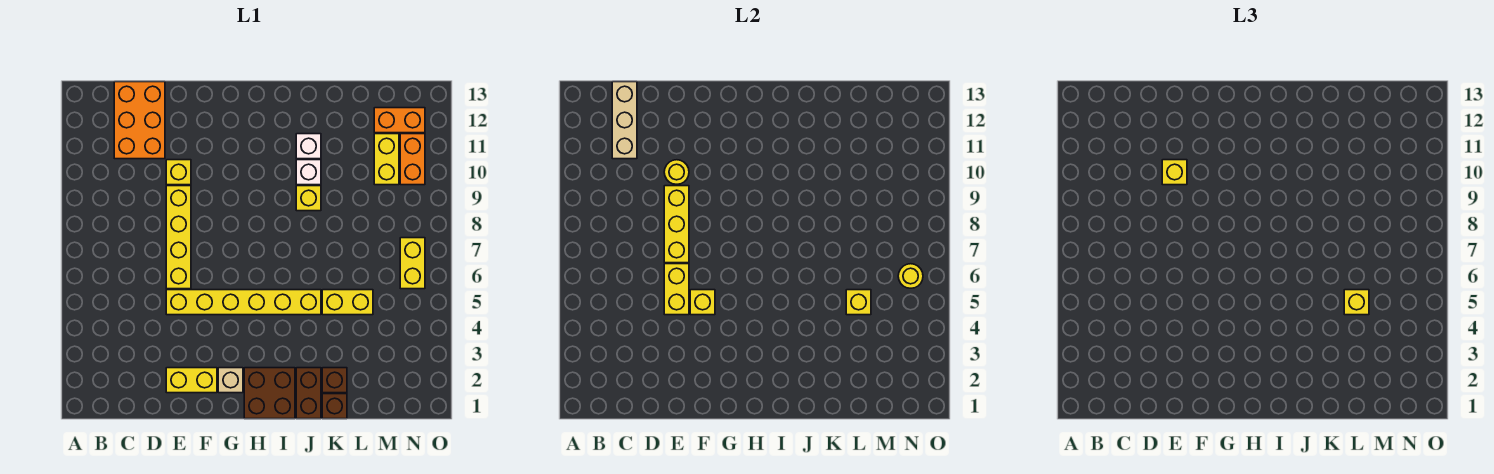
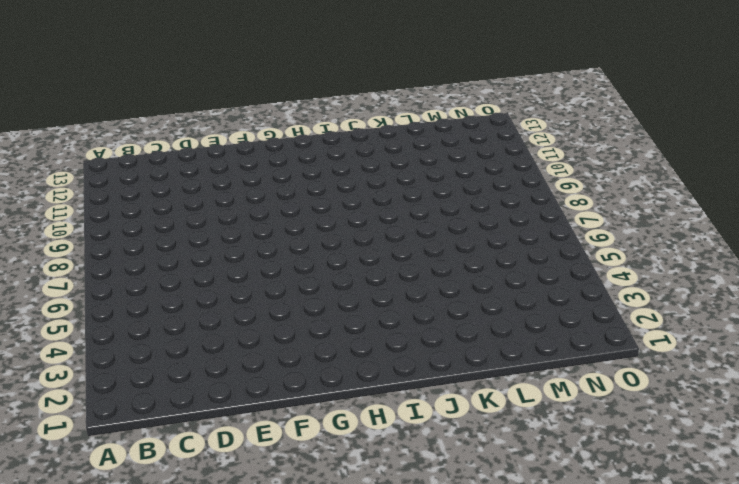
none -> orange 2x3 brick [114,82,165,159]
none -> yellow 1x2 brick [166,368,217,393]
none -> yellow 1x6 brick [166,290,321,315]

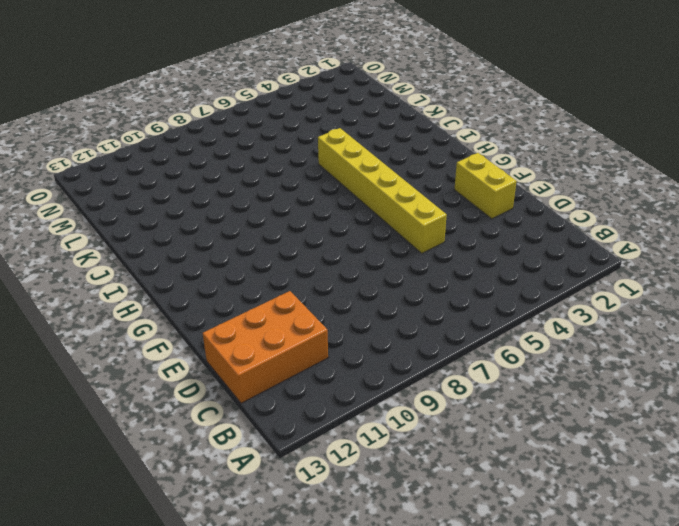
none -> yellow 1x4 brick [166,186,191,289]
none -> yellow 1x1 brick [166,160,191,185]
none -> tan 1x1 brick [218,368,243,393]

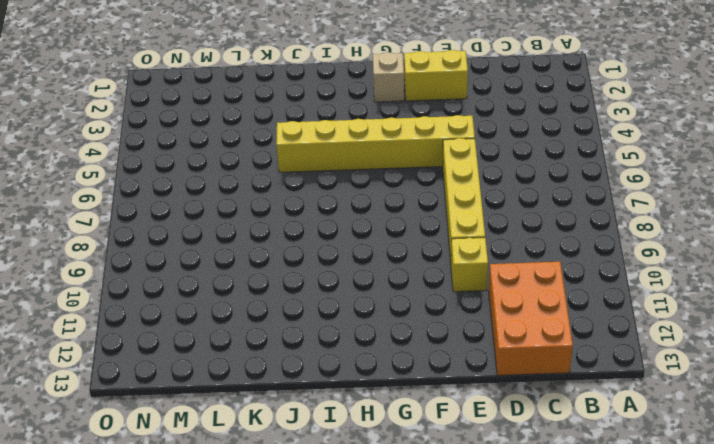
none -> brown 2x2 brick [244,368,295,419]
none -> brown 1x2 brick [296,368,321,419]
none -> yellow 1x1 brick [296,186,321,211]

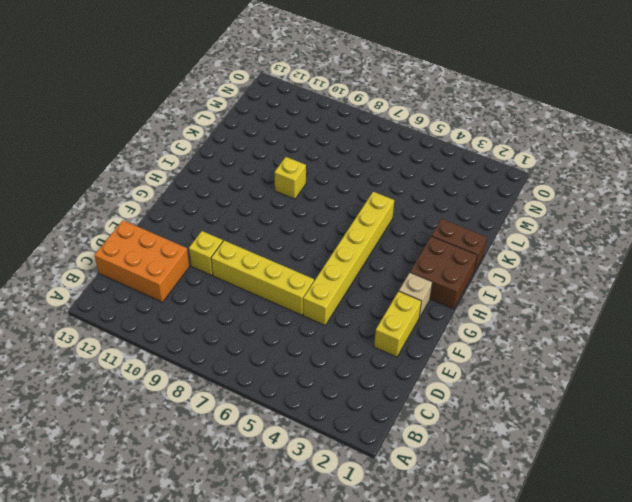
none -> white 1x1 brick [296,160,321,185]
none -> white 1x1 brick [296,134,321,159]
none -> brown 1x1 brick [322,394,347,419]

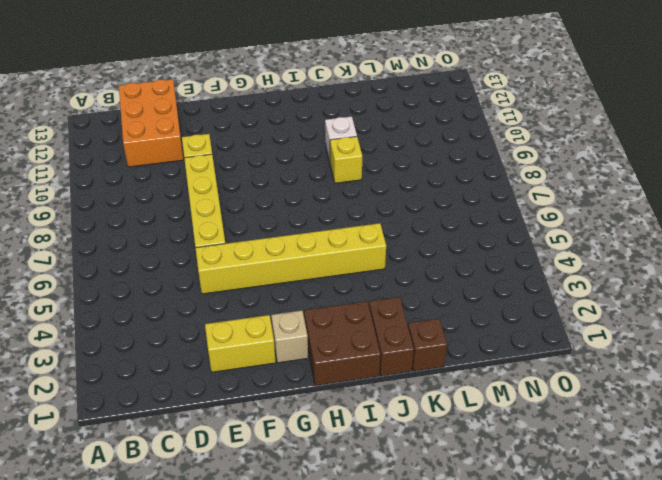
none -> white 1x1 brick [296,134,321,159]
none -> brown 1x1 brick [322,368,347,393]
none -> yellow 1x2 brick [322,290,373,315]

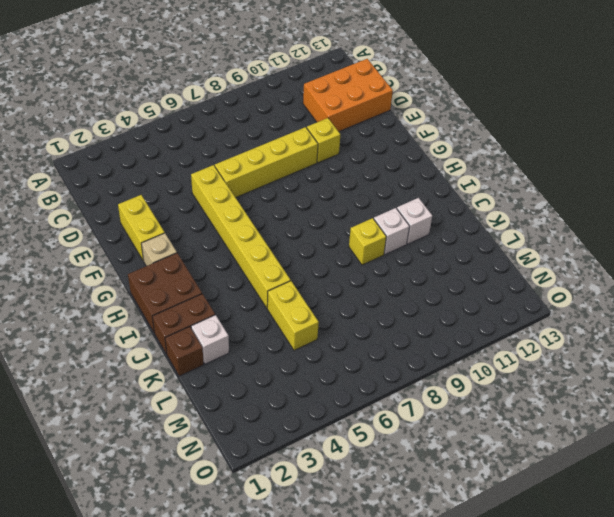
white 1x1 brick [191,315,229,364] -> brown 1x1 brick [322,368,347,393]
none -> yellow 1x2 brick [374,134,399,185]
none -> orange 1x2 brick [374,108,425,133]
none -> yellow 1x2 brick [400,238,425,289]

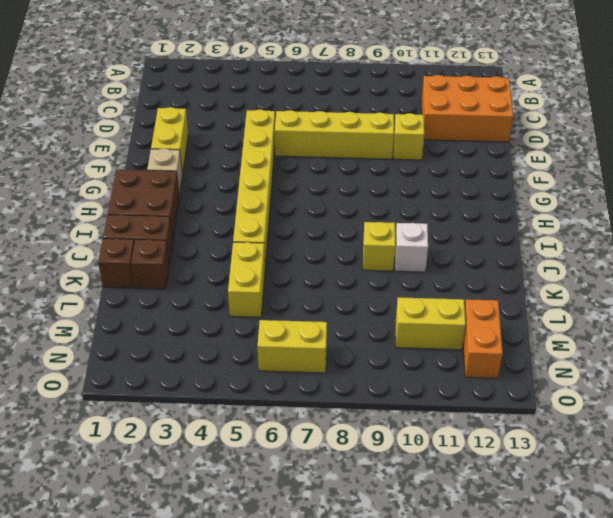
none -> white 1x1 brick [296,134,321,159]
none -> orange 1x2 brick [400,134,425,185]
none -> tan 1x3 brick [612,82,637,159]

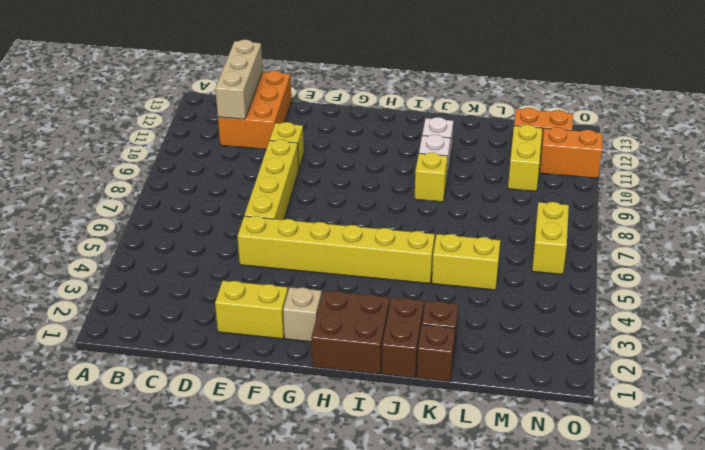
orange 1x2 brick [540,127,602,178] -> orange 1x2 brick turned to [400,134,425,185]
none -> yellow 1x2 brick [664,264,689,315]
none -> yellow 1x3 brick [664,186,689,263]
none -> yellow 1x1 round brick [664,160,689,184]

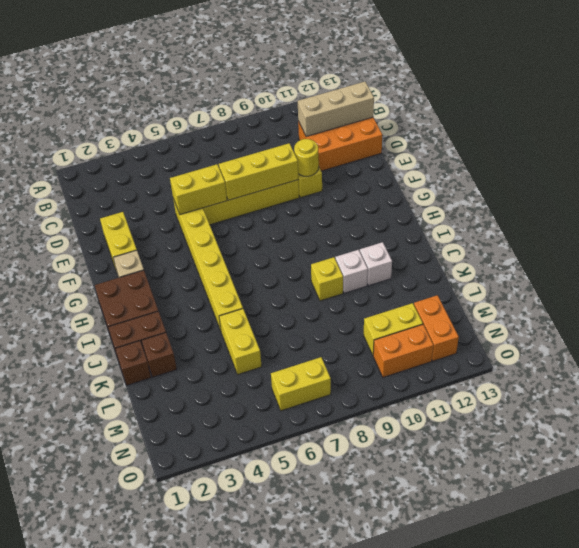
none -> yellow 1x1 brick [690,290,715,315]
none -> yellow 1x1 brick [846,290,871,315]
none -> yellow 1x1 round brick [898,264,923,288]

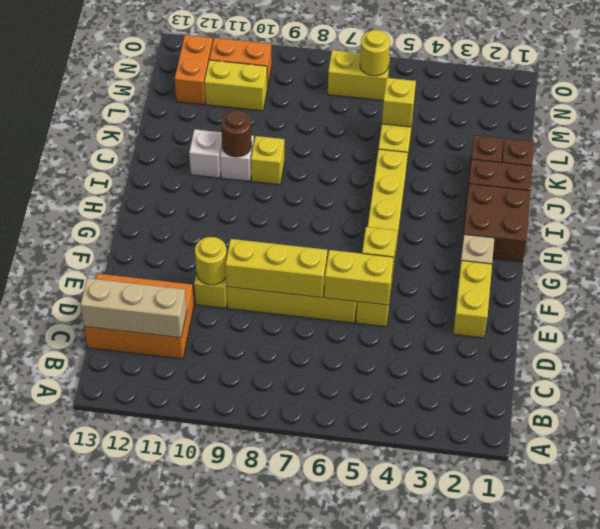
brown 1x1 round brick [221,110,252,157] -> none
none -> yellow 1x1 brick [1162,160,1187,185]
none -> yellow 1x1 brick [1344,290,1369,315]

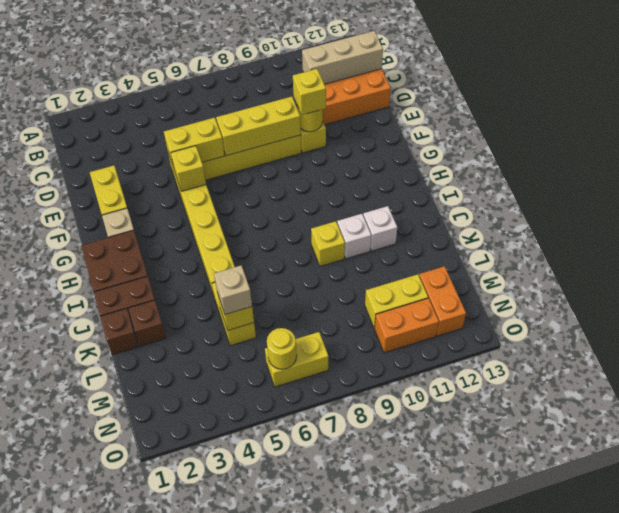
tan 1x1 brick [214,265,252,314] -> yellow 1x1 brick [1344,290,1369,315]

